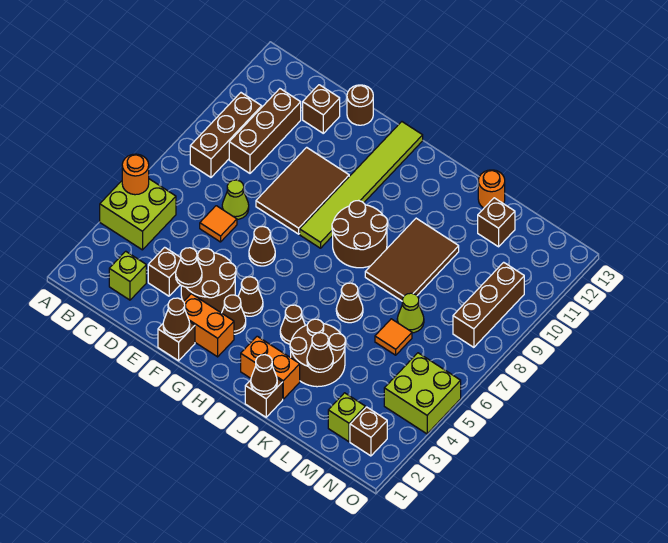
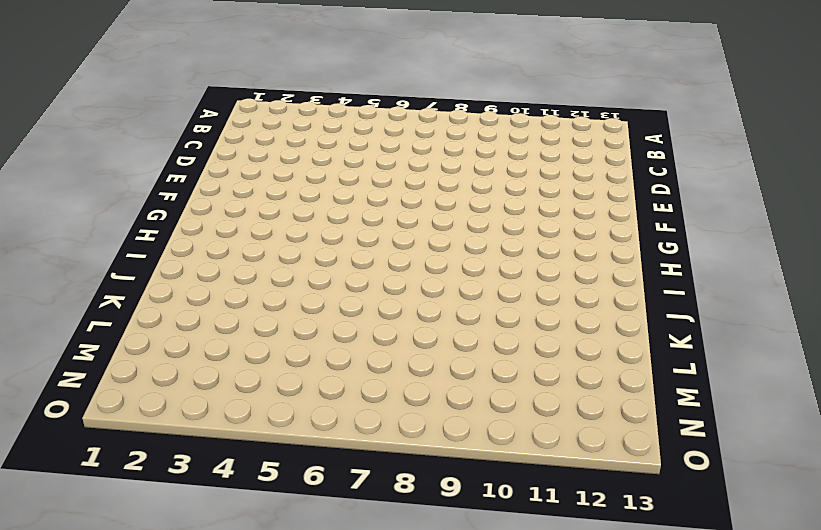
none -> lime 2x2 brick [100,179,176,250]
none -> brown 1x3 brick [190,93,262,177]
none -> lime 1x1 brick [109,251,146,300]
none -> brown 1x3 brick [229,89,301,173]

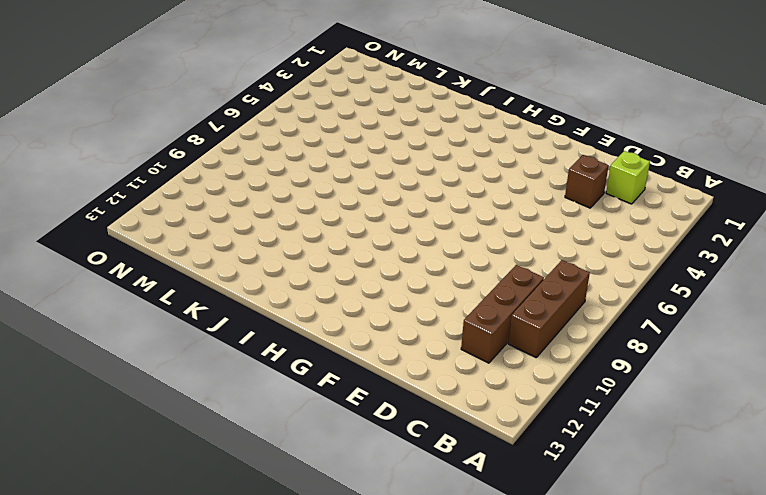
none -> lime 2x2 brick [100,179,176,250]
none -> orange 1x1 tile [200,206,237,242]
none -> lime 1x1 cone [222,180,249,219]
none -> brown 1x1 brick [303,85,340,133]

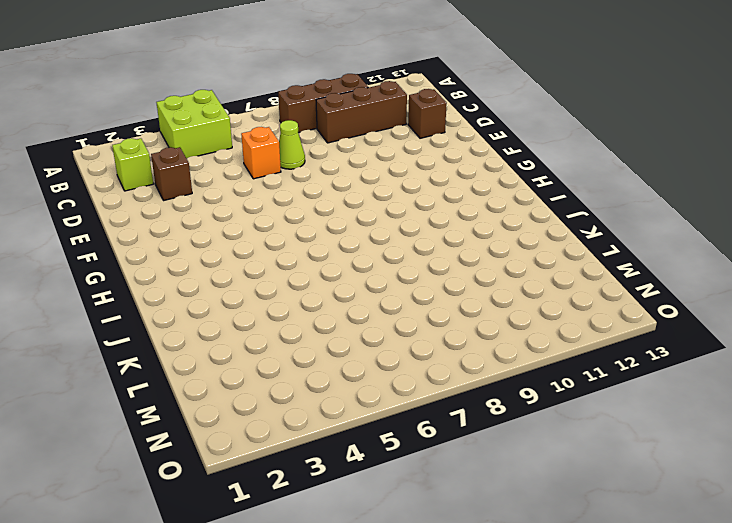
orange 1x1 brick [241,127,281,179] -> orange 1x1 tile [200,206,237,242]
none -> brown 2x2 round brick [181,249,236,313]
none -> brown 2x3 tile [256,147,349,234]
none -> brown 1x1 round brick [347,85,373,125]
none -> brown 1x1 brick [158,322,195,361]

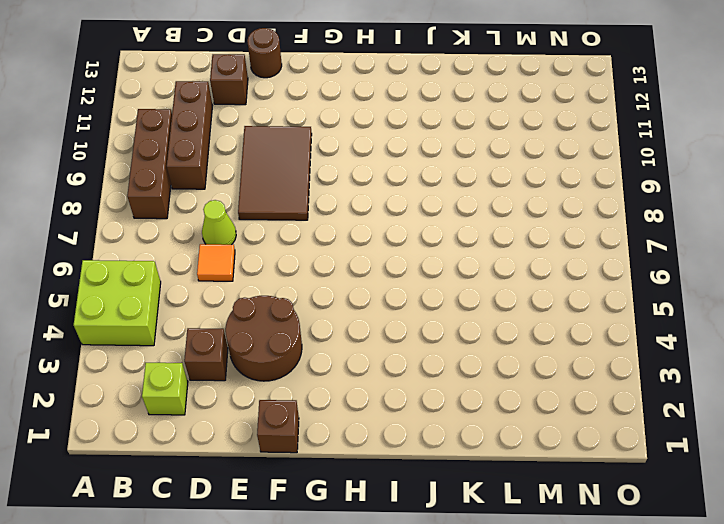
none -> orange 1x2 brick [184,294,234,357]
none -> brown 1x1 cone [249,227,275,266]
none -> brown 1x1 cone [222,295,246,334]
none -> brown 1x1 cone [238,277,263,316]

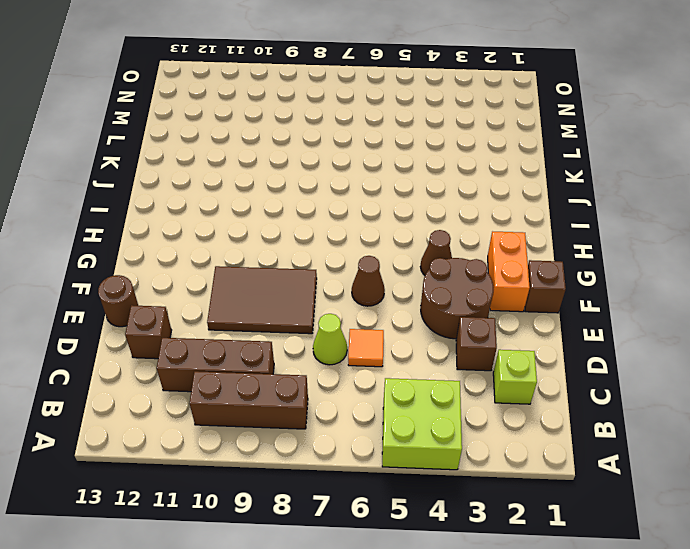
none -> brown 1x1 cone [222,295,246,334]
none -> lime 1x6 tile [300,122,423,248]
none -> brown 2x2 round brick [332,201,388,268]
none -> orange 1x2 brick [241,336,300,399]

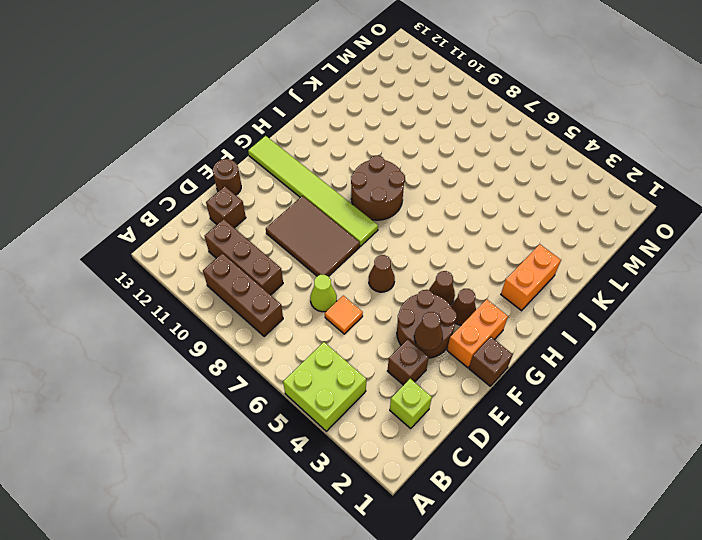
none -> brown 1x1 cone [280,305,305,344]
none -> brown 1x1 brick [245,378,283,417]
none -> brown 2x2 round brick [290,319,346,387]
none -> brown 1x1 cone [336,283,363,323]

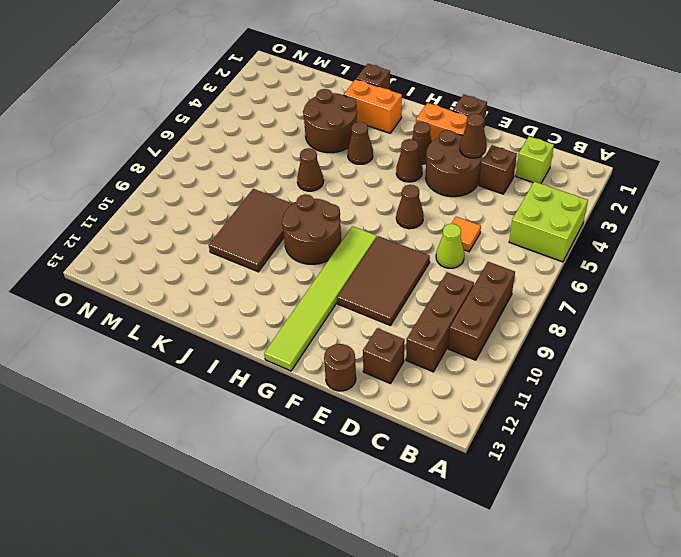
none -> orange 1x1 round brick [478,170,505,208]
none -> orange 1x1 tile [375,319,412,355]
none -> lime 1x1 cone [397,293,424,333]
none -> brown 1x1 brick [478,198,515,247]

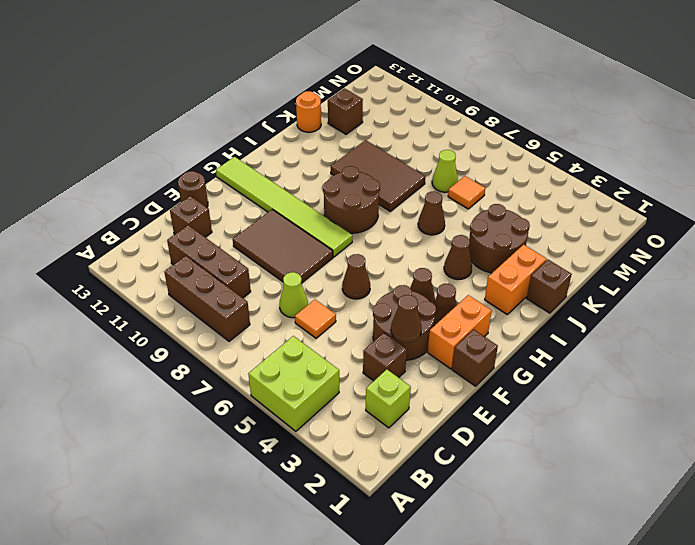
none -> lime 1x1 brick [328,393,365,442]
none -> brown 1x1 brick [350,407,387,456]
none -> lime 2x2 brick [384,353,461,434]
none -> brown 1x3 brick [453,262,524,347]

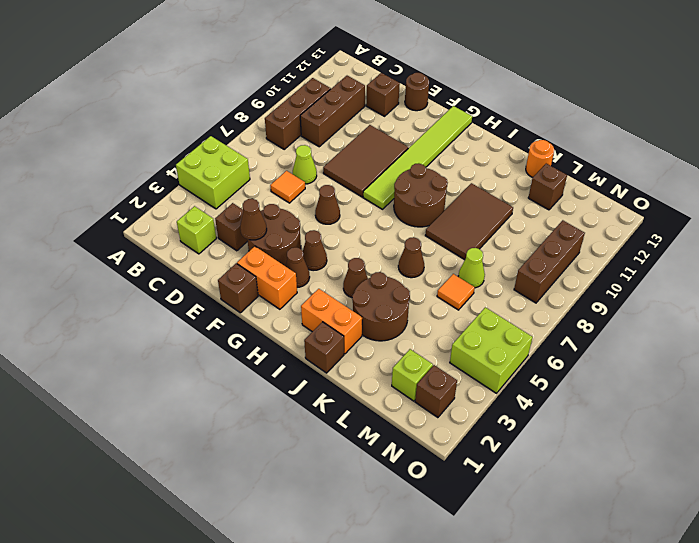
none -> orange 1x1 round brick [122,154,149,195]
none -> brown 1x1 cone [163,298,190,338]
none -> brown 1x1 cone [251,355,277,394]
none -> brown 1x1 cone [307,333,333,372]

